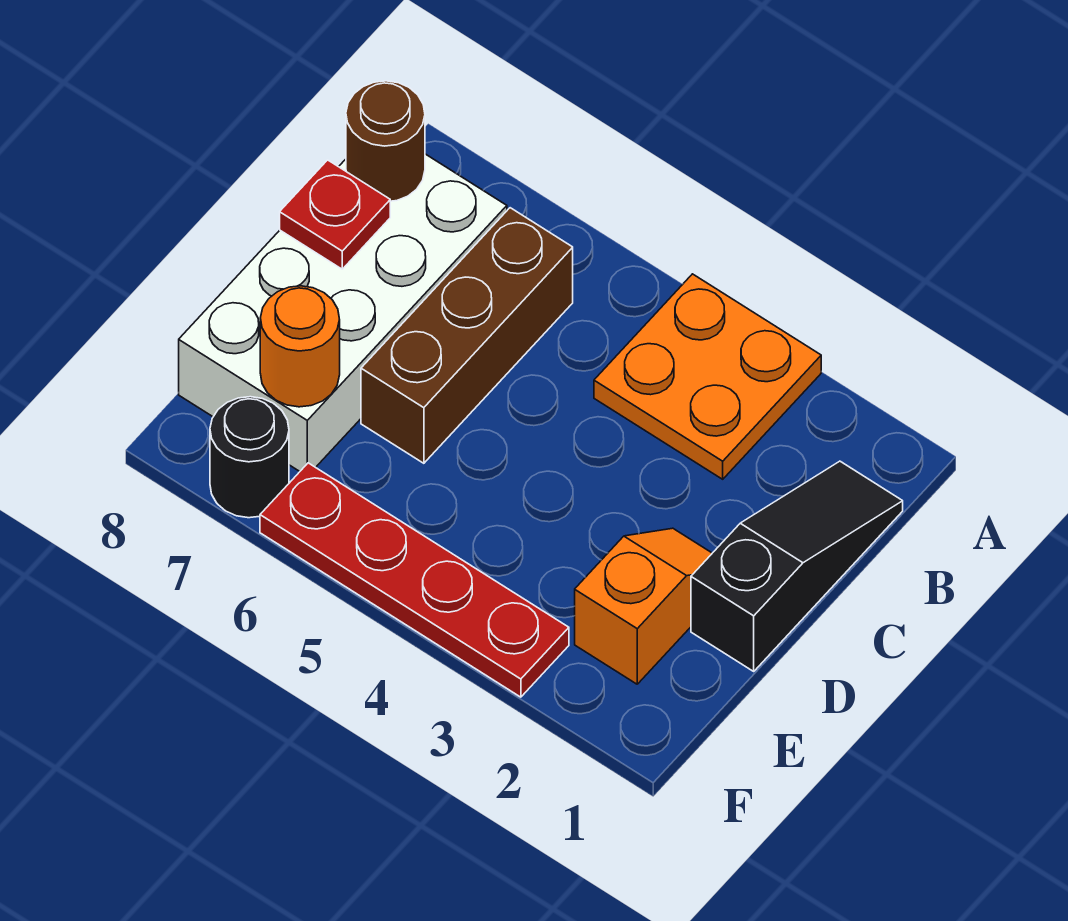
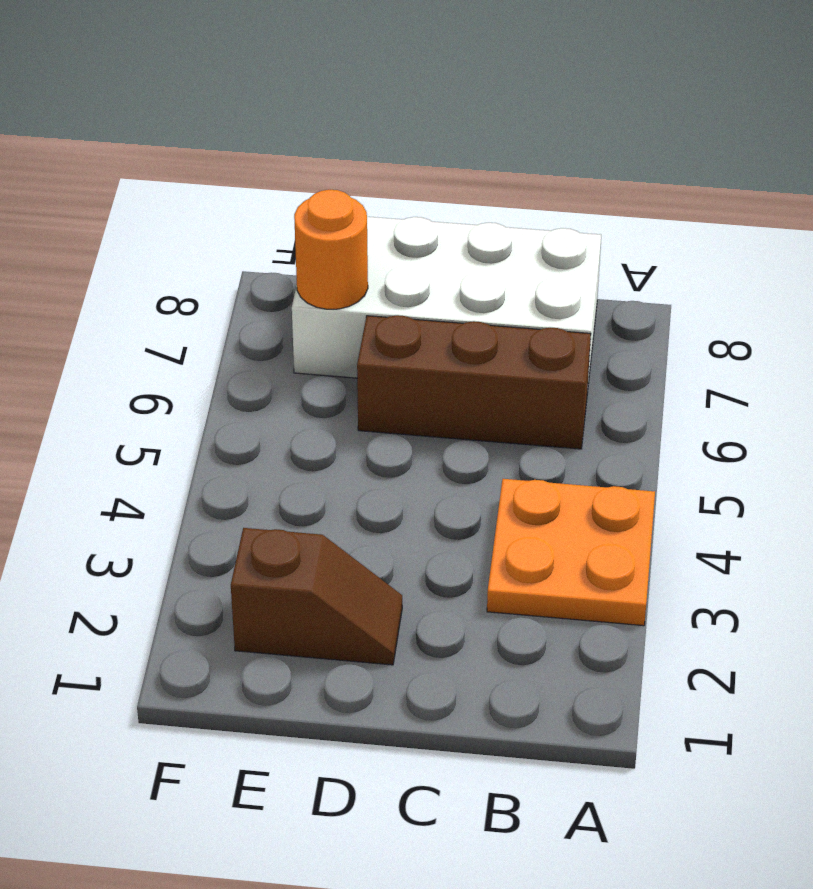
brown 1x2 slope [231,528,402,665] -> orange 1x2 slope [575,528,712,684]
none -> black 1x3 slope [691,461,903,671]
none -> red 1x4 plate [260,463,569,697]

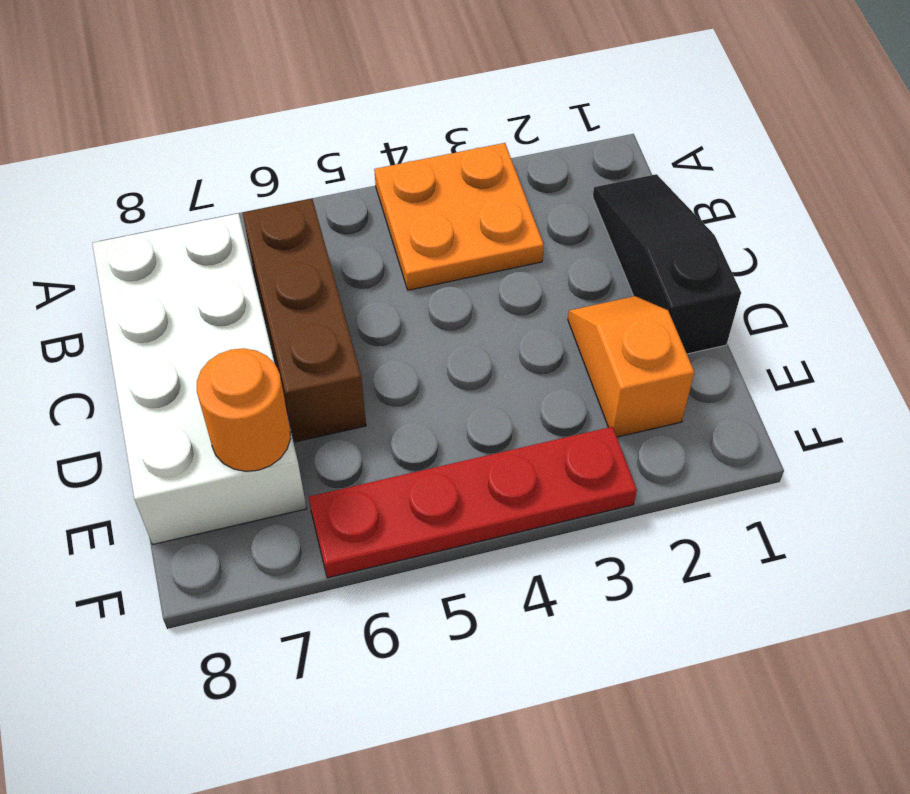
none -> black 1x1 round brick [210,397,289,518]
none -> brown 1x1 round brick [346,81,425,201]

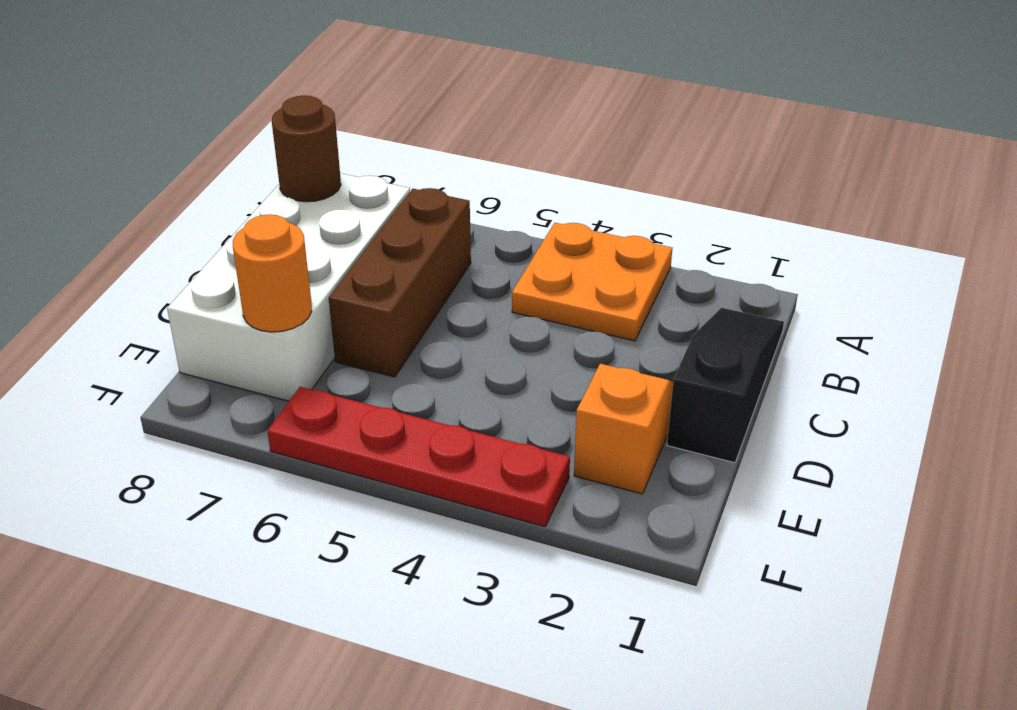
none -> black 1x1 round brick [210,397,289,518]
none -> red 1x1 plate [280,160,390,269]

